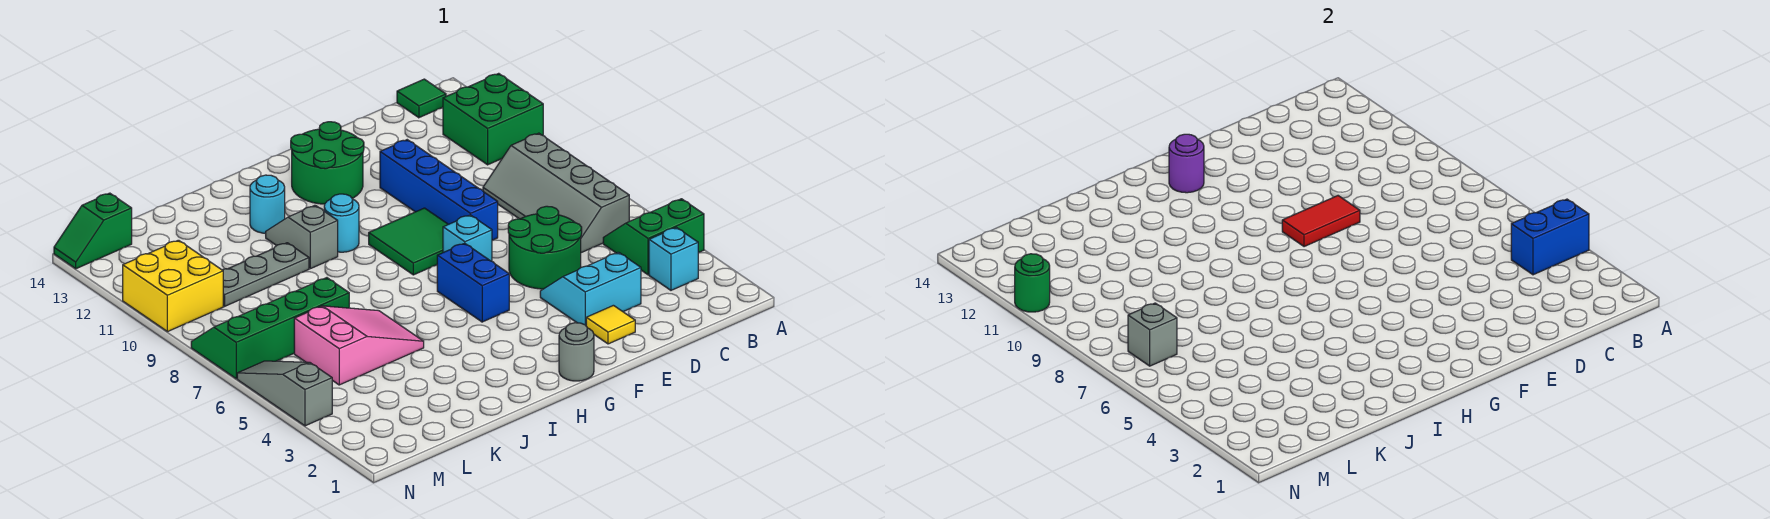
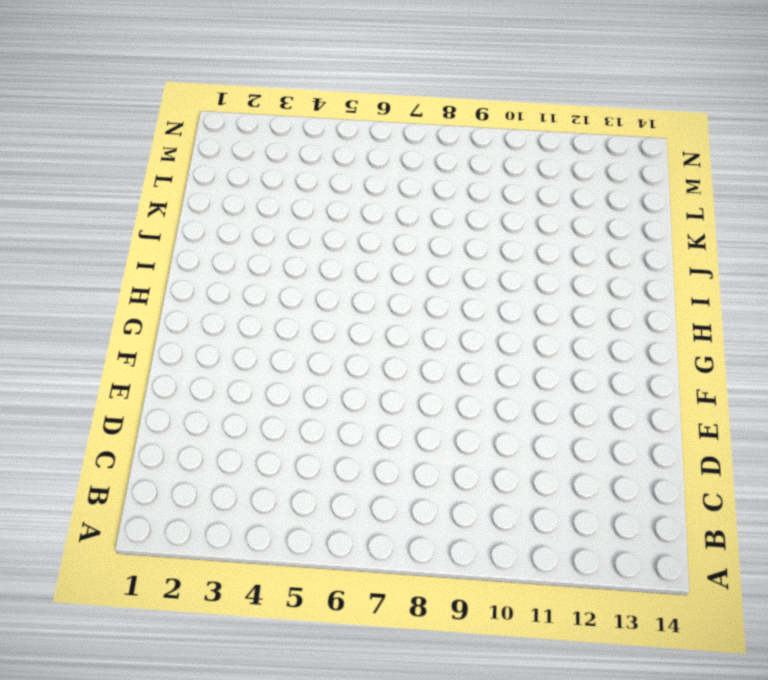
none -> green 2x2 slope [603,199,704,275]
none -> green 2x2 brick [443,73,543,165]
none -> cyan 1x1 brick [649,227,698,290]

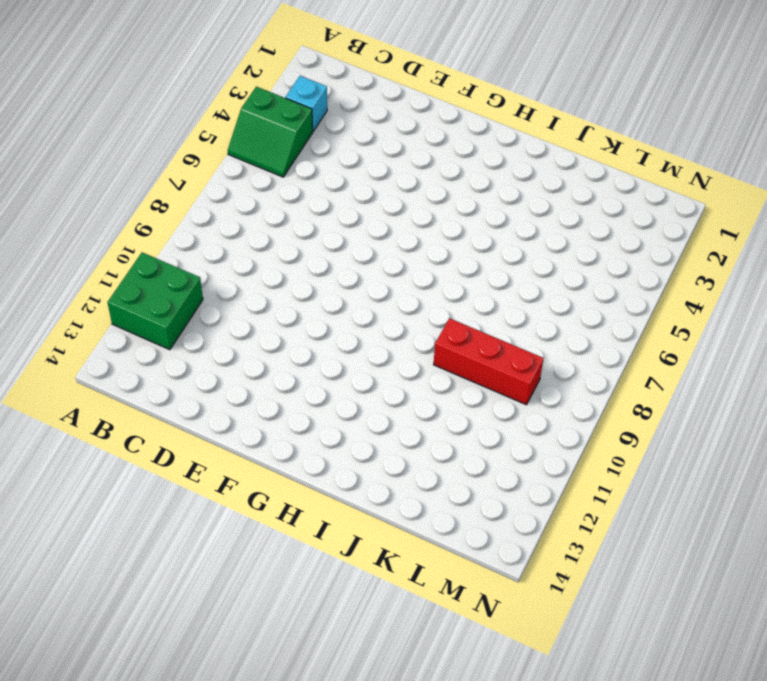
red 1x3 brick [434,318,543,405] -> none
none -> grey 2x4 slope [483,133,629,253]
none -> green 1x1 tile [397,79,446,118]
none -> cyan 2x2 slope [540,252,641,325]

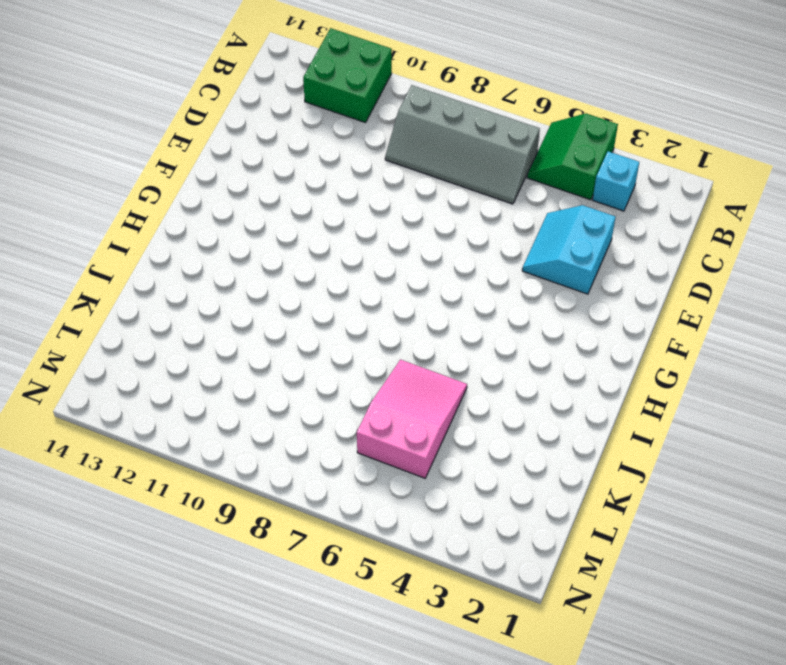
none -> green 1x1 tile [397,79,446,118]
none -> green 2x2 round brick [508,206,582,289]
none -> yellow 1x1 tile [586,305,635,344]

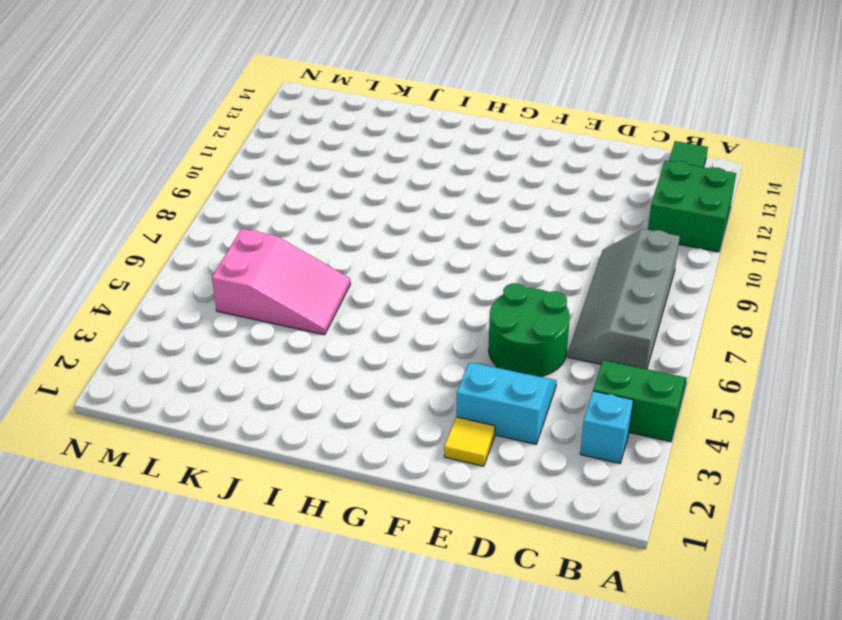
none -> blue 1x4 brick [380,140,498,240]
none -> cyan 1x1 brick [443,215,492,261]
none -> green 2x2 tile [369,208,448,275]

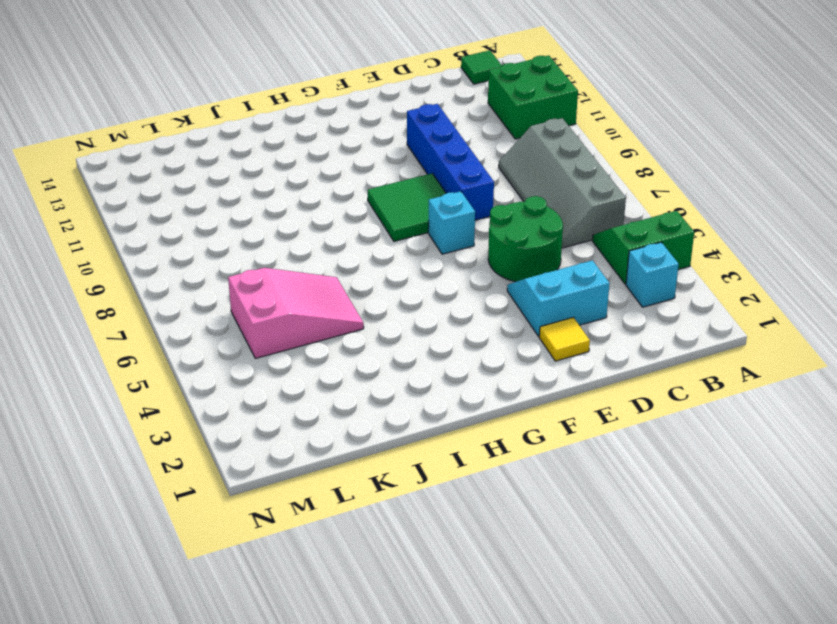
none -> green 2x2 round brick [291,122,364,204]
none -> grey 1x1 round brick [559,323,594,381]
none -> blue 1x2 brick [437,243,509,322]

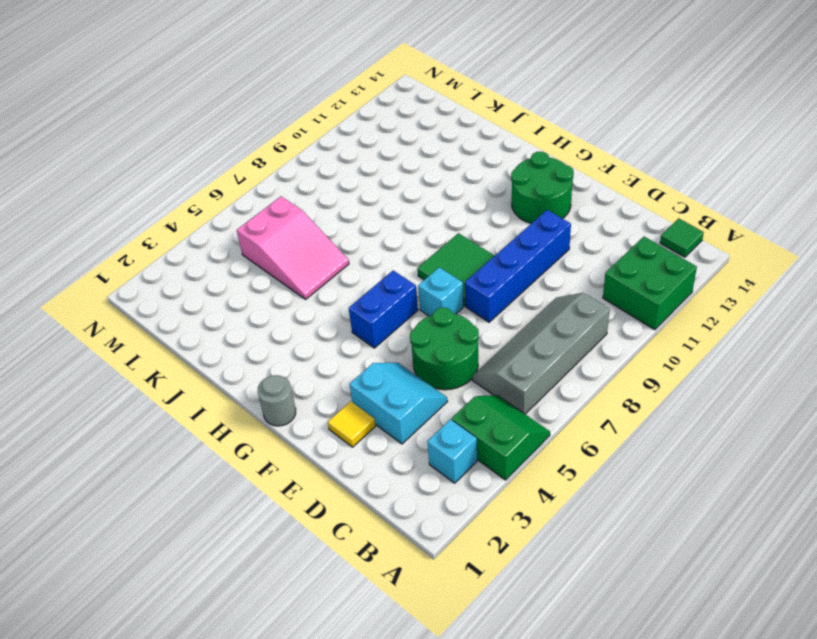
none -> cyan 1x1 round brick [324,194,359,252]
none -> grey 1x2 slope [266,205,338,269]
none -> cyan 1x1 round brick [250,175,285,233]

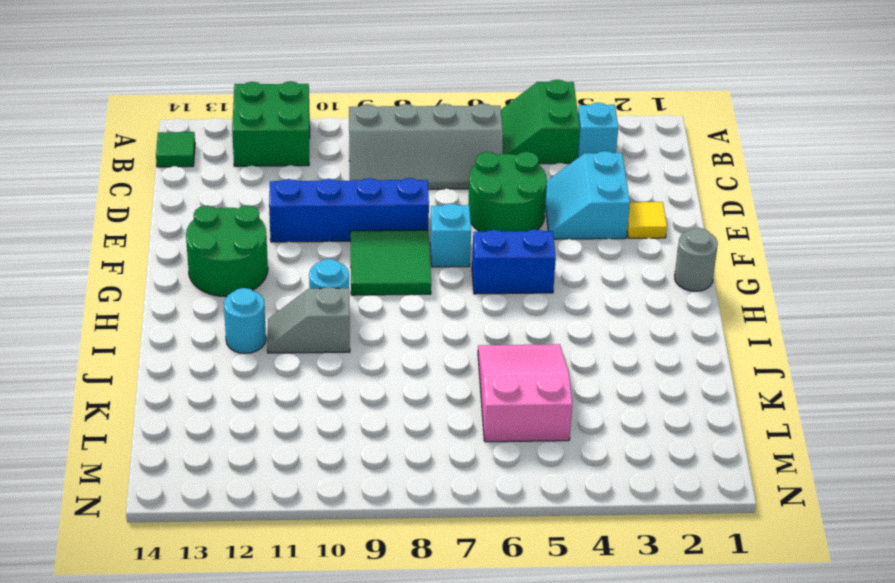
none -> grey 1x3 plate [223,243,309,306]
none -> green 2x4 slope [191,278,349,379]
none -> yellow 2x2 brick [123,240,223,332]

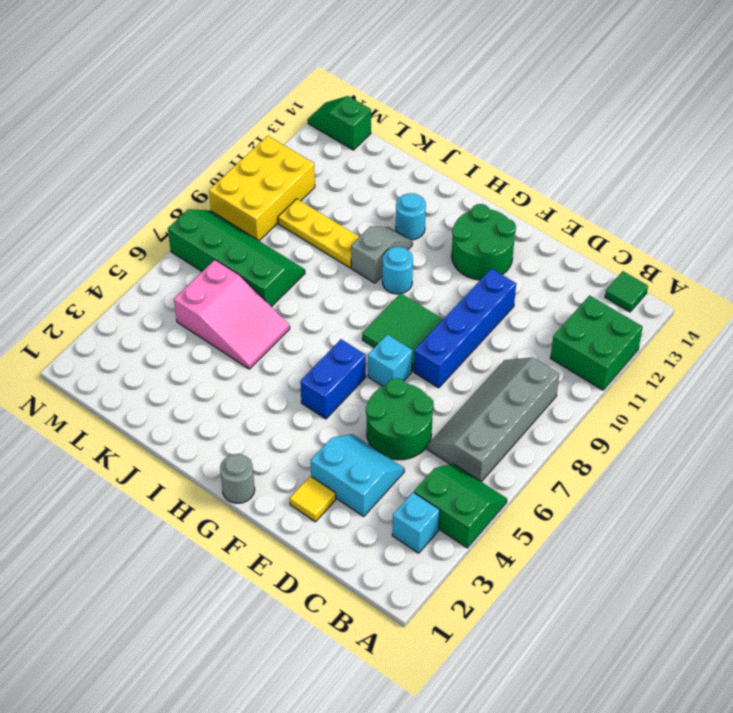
yellow 1x3 plate [278,199,359,268] -> grey 1x3 plate [223,243,309,306]
yellow 2x3 brick [209,136,315,241] -> yellow 2x2 brick [123,240,223,332]
none -> grey 1x3 slope [237,361,332,426]
none -> blue 1x2 brick [1511,199,1589,275]
none -> red 1x2 tile [1282,196,1360,247]

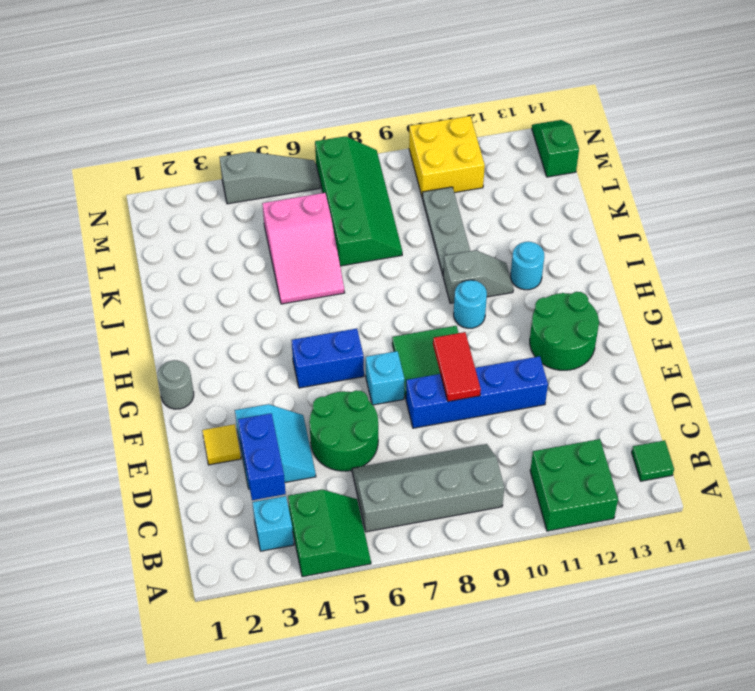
blue 1x2 brick [238,413,286,500] -> blue 1x2 brick moved to [1511,199,1589,275]
none -> purple 1x1 round brick [1169,134,1204,193]
none -> grey 1x1 brick [1128,303,1177,366]
none -> green 1x1 round brick [1015,254,1050,312]

